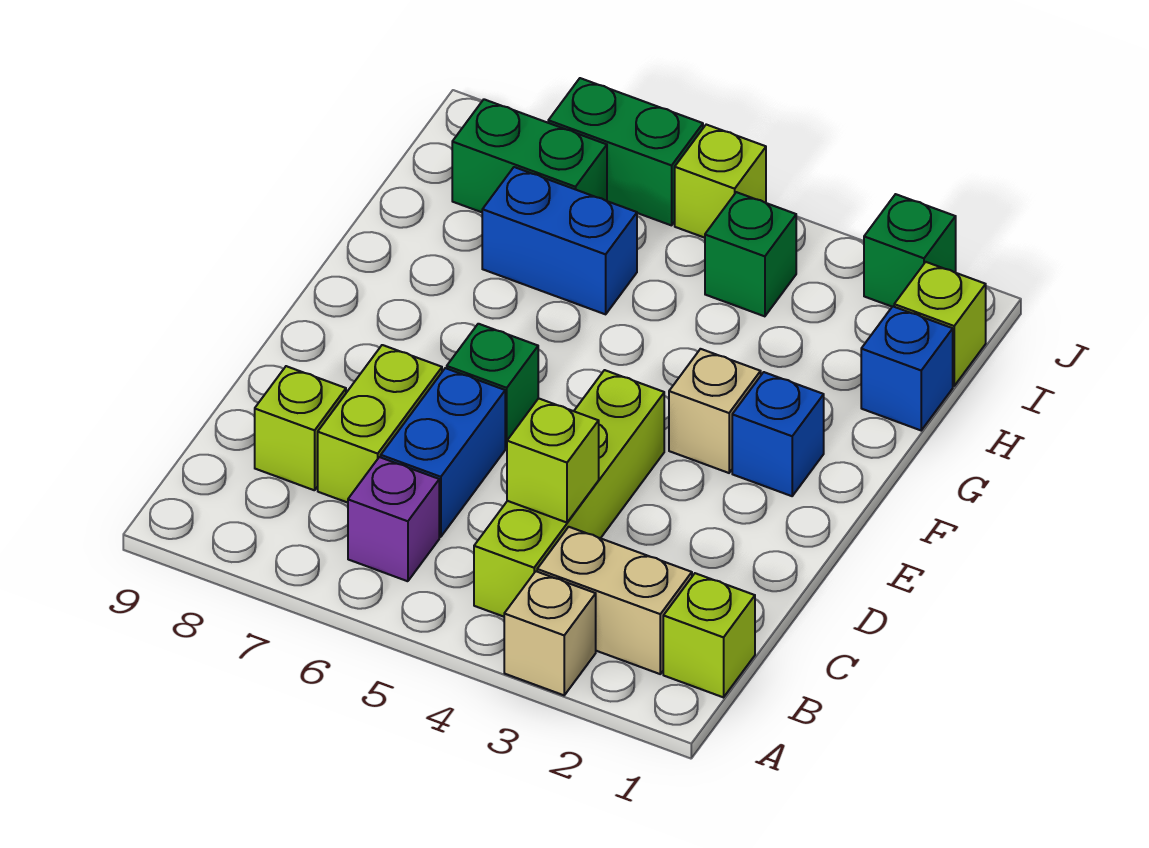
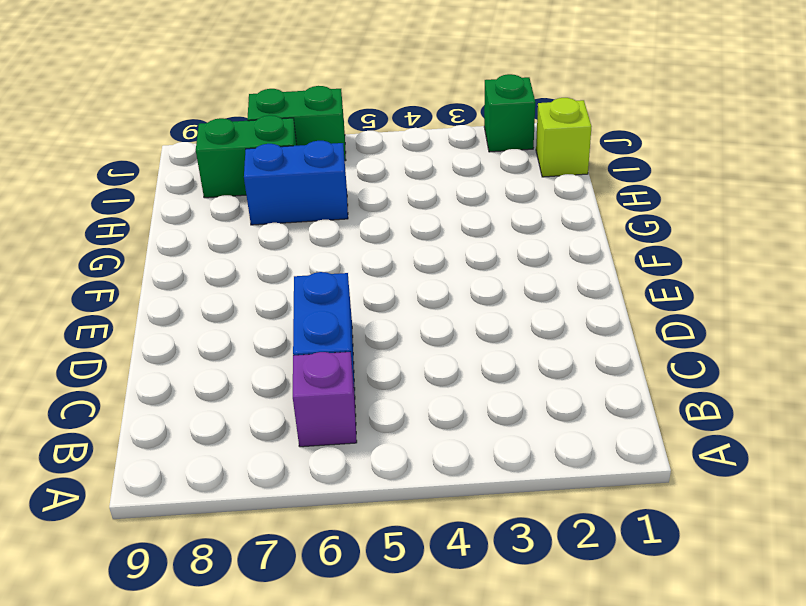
none -> tan 1x1 brick [504,571,596,695]
none -> lime 1x1 brick [663,573,755,697]
none -> tan 1x2 brick [537,527,692,674]

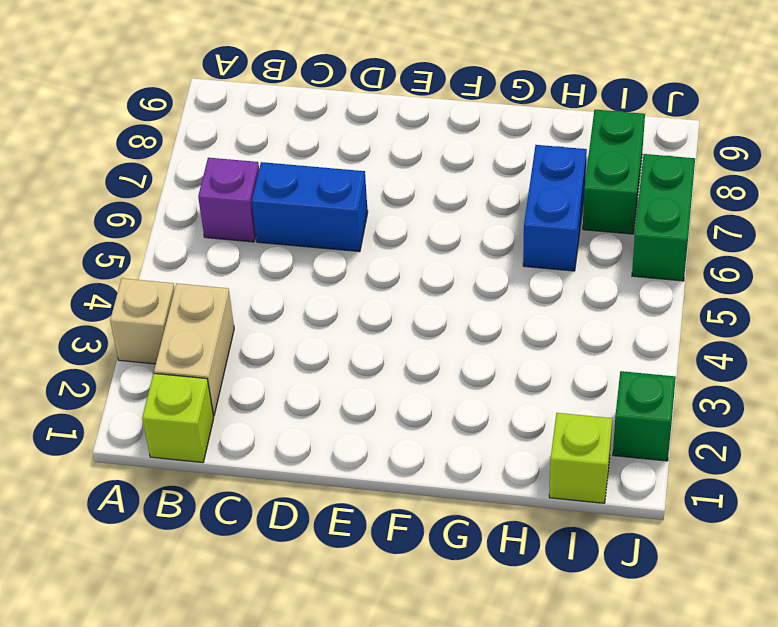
none -> lime 1x4 brick [474,370,664,617]
none -> lime 1x2 brick [318,345,442,503]
none -> lime 1x1 brick [255,366,346,490]

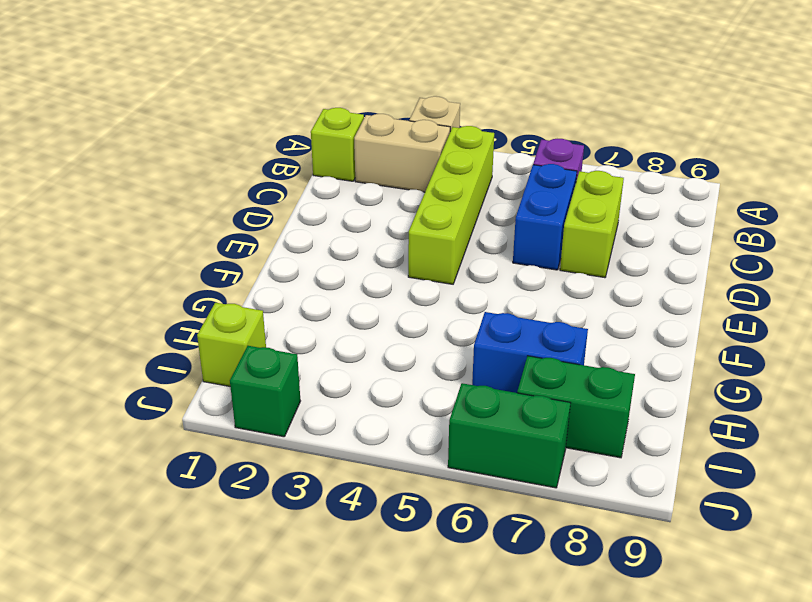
none -> lime 1x1 brick [255,366,346,490]
none -> green 1x1 brick [447,324,538,448]
none -> blue 1x1 brick [732,372,824,496]

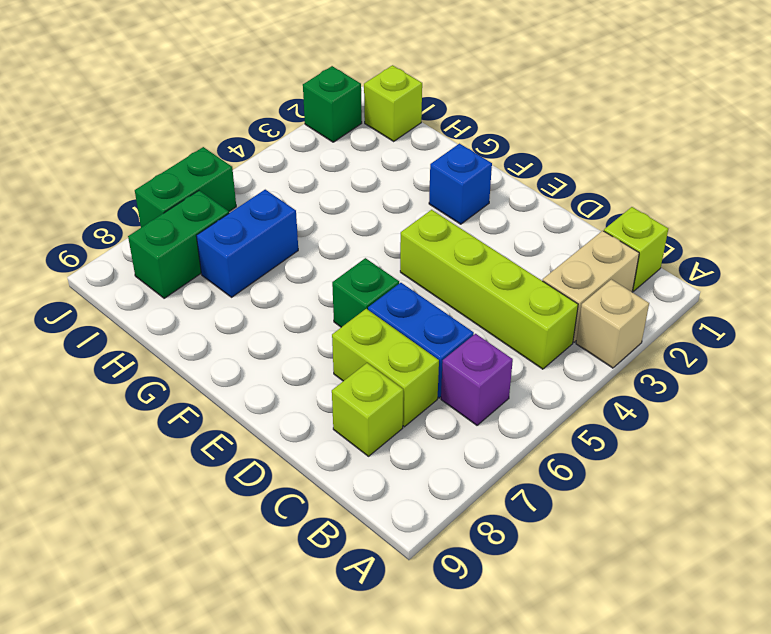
none -> tan 1x1 brick [669,349,761,473]
none -> blue 1x1 brick [861,306,953,430]
none -> green 1x1 brick [705,192,796,316]

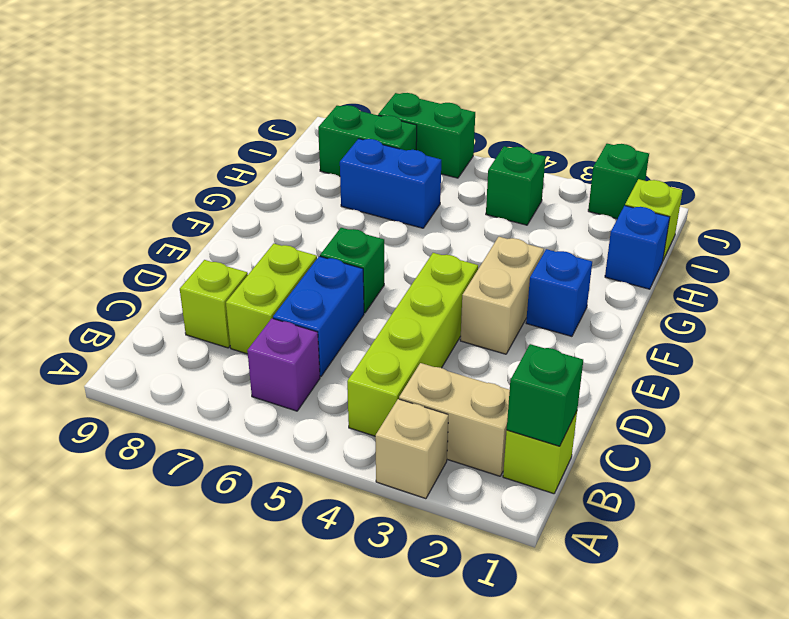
green 1x1 brick [507,344,583,446] -> none
tan 1x2 brick [460,237,544,354] -> tan 1x1 brick [669,349,761,473]
none -> lime 1x1 brick [675,125,766,238]
none -> lime 1x1 brick [507,398,599,523]

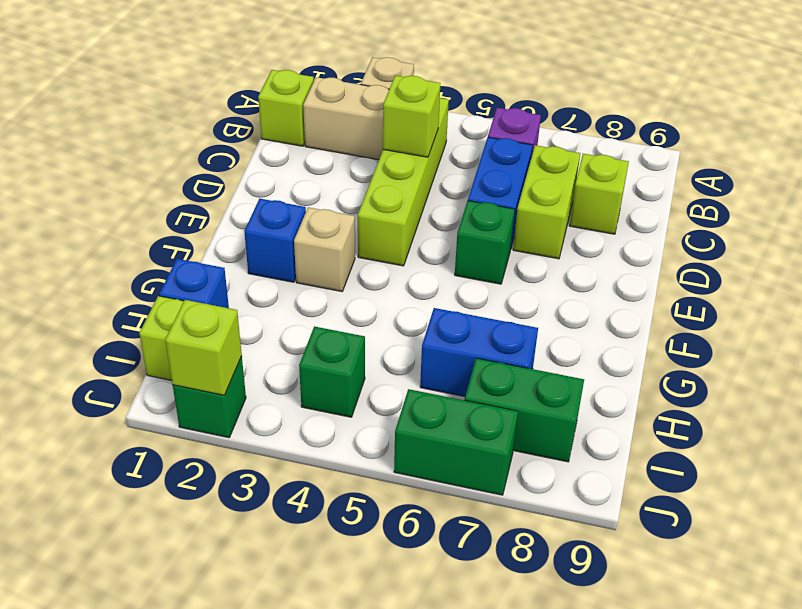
lime 1x1 brick [165,300,242,395] -> lime 1x1 brick moved to [675,125,766,238]

